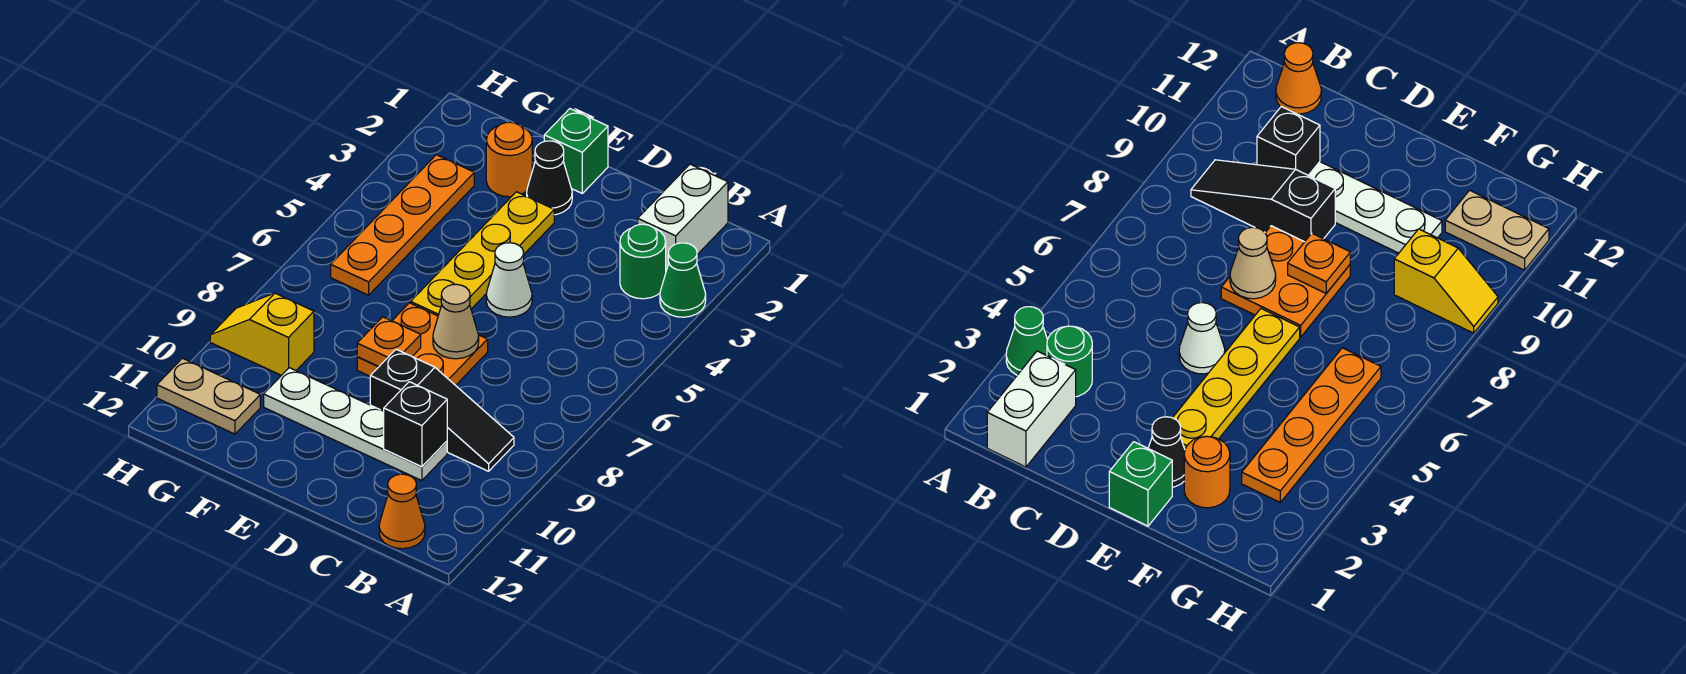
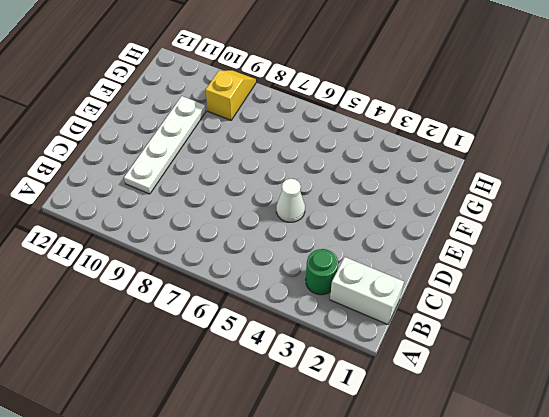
none -> green 1x1 cone [660,243,706,317]
none -> black 1x3 slope [370,349,514,471]
none -> orange 1x1 cone [379,474,425,549]

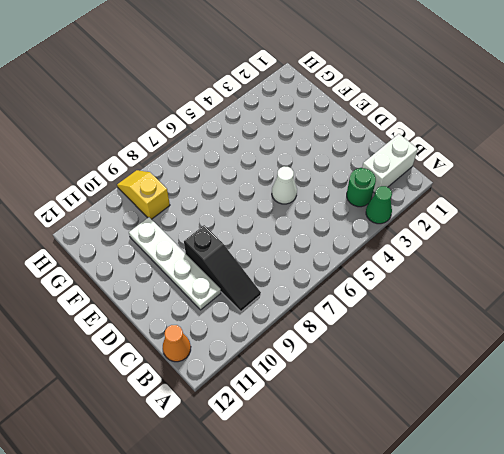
none -> orange 2x2 plate [357,303,488,385]
none -> green 1x1 brick [544,109,608,193]
none -> black 1x1 cone [527,141,572,215]

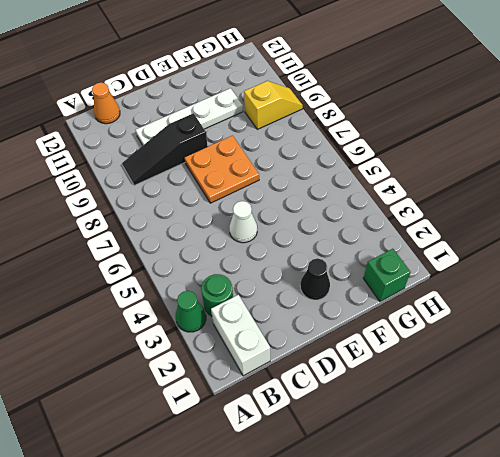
green 1x1 brick [363,249,411,301] -> green 1x1 brick moved to [544,109,608,193]
none -> yellow 1x4 plate [411,192,554,316]
none -> orange 1x1 round brick [486,122,532,197]
none -> orange 1x4 plate [331,155,474,295]

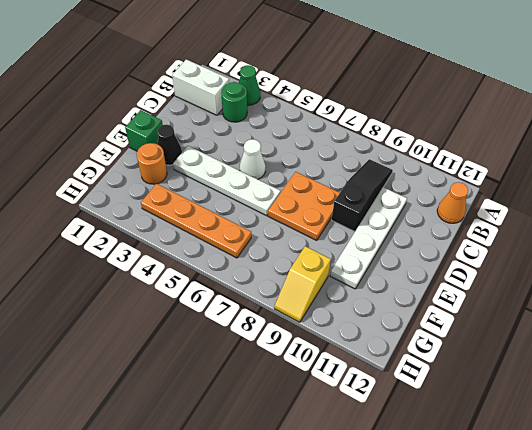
white 1x4 plate [173,146,281,216] -> yellow 1x4 plate [411,192,554,316]
none -> tan 1x2 plate [157,358,260,434]
none -> black 1x1 brick [384,382,447,467]
none -> tan 1x1 cone [433,284,479,359]

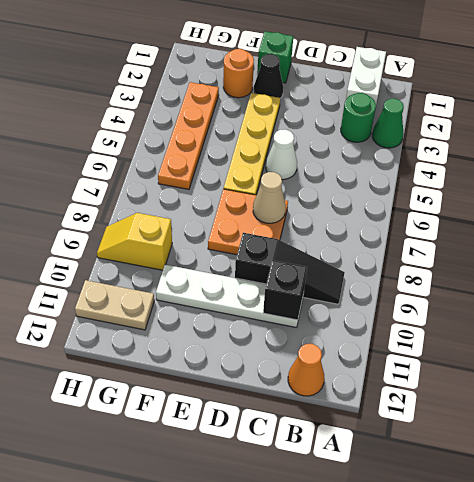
none -> orange 1x1 plate [357,317,421,366]

